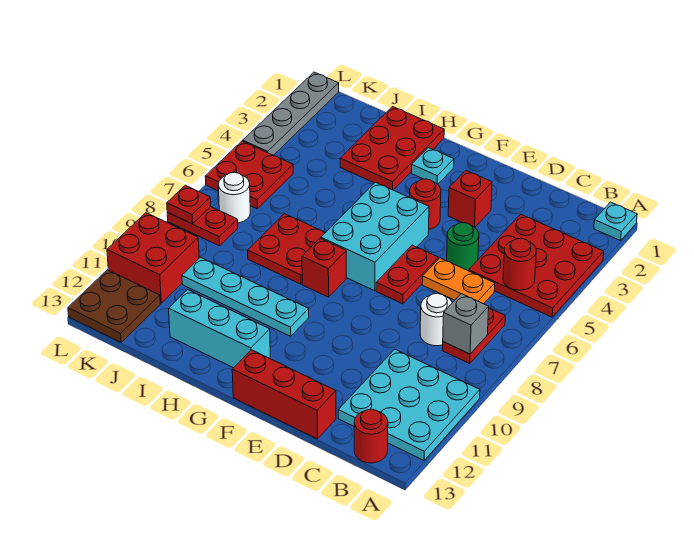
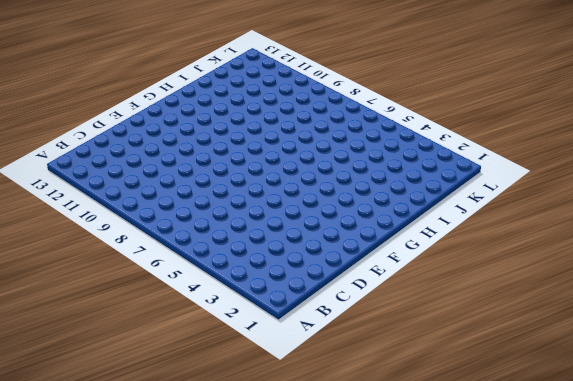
none -> cyan 1x1 plate [594,202,637,241]
none -> red 3x3 plate [469,214,604,317]
none -> cyan 3x3 plate [338,349,480,460]

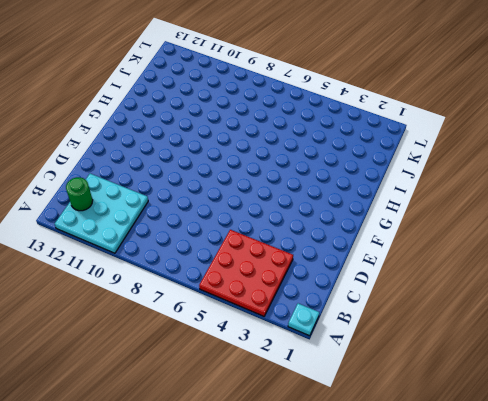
green 1x1 round brick [66,177,93,211] -> green 1x1 round brick moved to [447,223,479,271]
none -> red 1x2 plate [442,308,505,363]
none -> red 1x1 round brick [354,409,388,463]
none -> orange 1x2 plate [422,258,495,304]

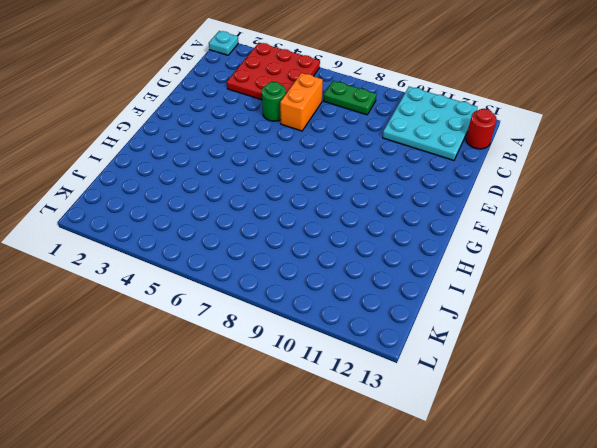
green 1x2 plate [324,81,376,115] -> red 1x2 plate [442,308,505,363]
orange 1x2 brick [280,73,323,131] -> orange 1x2 plate [422,258,495,304]
none -> white 1x1 round brick [420,293,452,346]
none -> red 1x3 brick [232,350,336,439]
none -> red 1x1 brick [448,170,492,227]

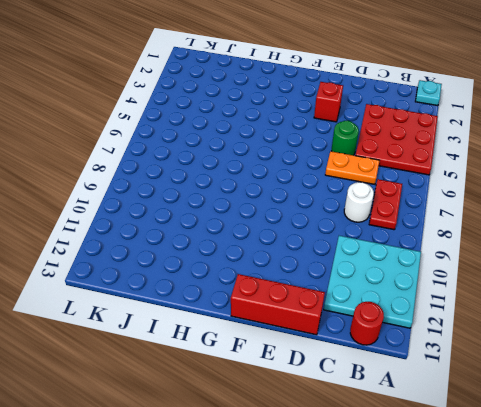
none -> red 1x2 plate [376,245,438,304]
none -> red 1x1 round brick [410,179,441,229]
none -> cyan 2x3 brick [321,182,429,291]

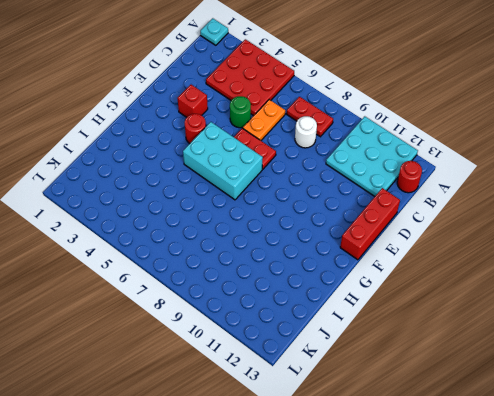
none -> cyan 1x1 plate [411,148,454,184]
none -> red 1x1 brick [302,238,346,297]
none -> cyan 1x4 plate [182,257,309,336]

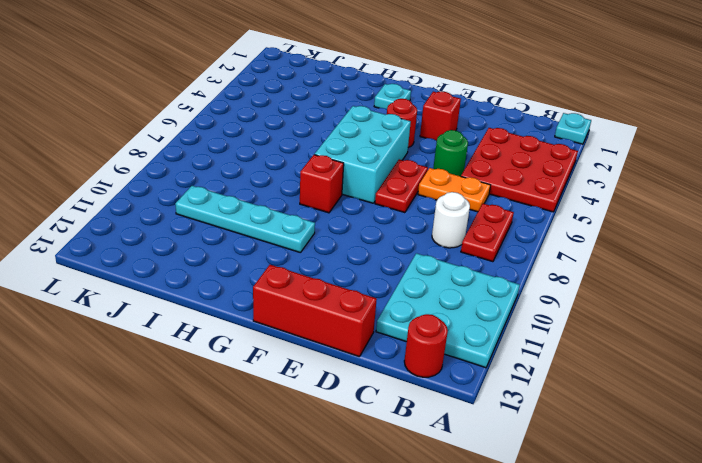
none -> cyan 1x3 brick [169,290,270,368]
none -> red 2x3 plate [340,107,444,190]
none -> red 2x2 plate [248,214,325,284]

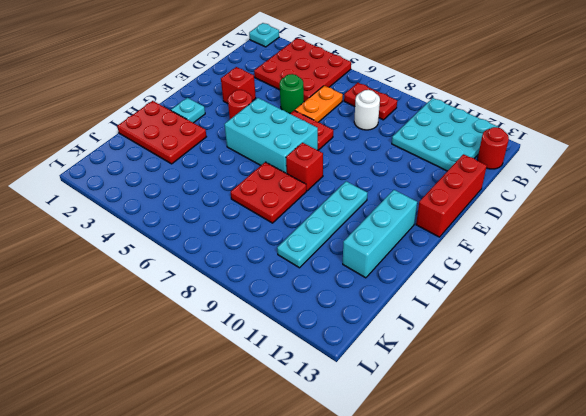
none -> red 2x2 plate [205,141,293,209]
none -> white 1x1 round brick [218,172,250,223]
none -> red 1x2 plate [167,207,238,246]

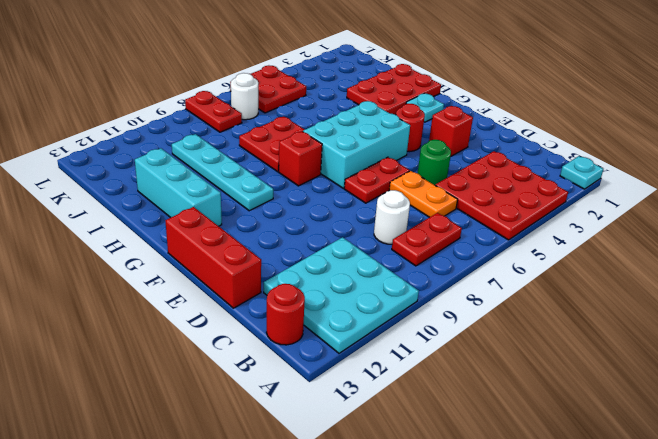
none -> red 2x2 brick [107,213,199,303]
none -> brown 2x2 plate [68,270,160,342]
none -> grey 1x4 plate [243,72,339,155]

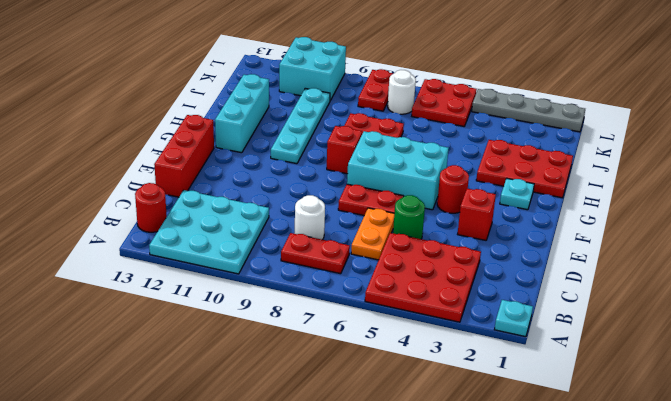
cyan 2x2 brick [279,37,346,100] -> red 2x2 brick [107,213,199,303]
none -> brown 2x2 plate [68,270,160,342]
none -> red 1x1 round brick [503,238,536,290]
none -> grey 1x1 brick [443,294,489,354]

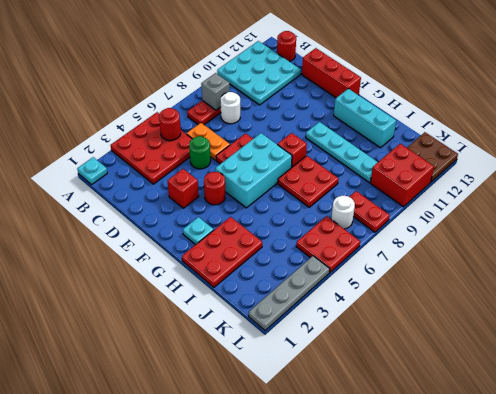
none -> red 1x1 plate [167,185,211,224]

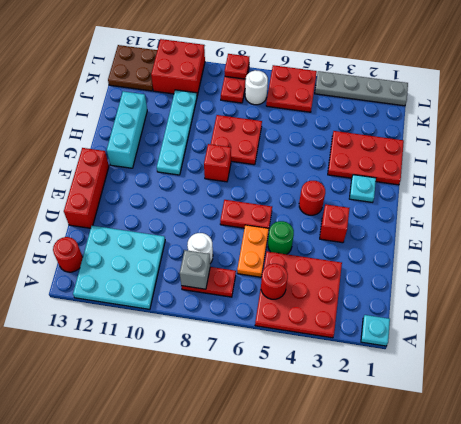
none -> cyan 2x3 brick [321,182,429,291]

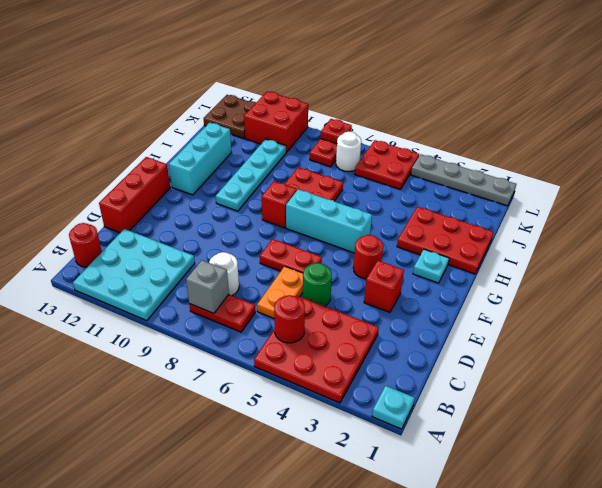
cyan 1x3 brick [286,189,372,253] -> cyan 2x3 brick [321,182,429,291]

